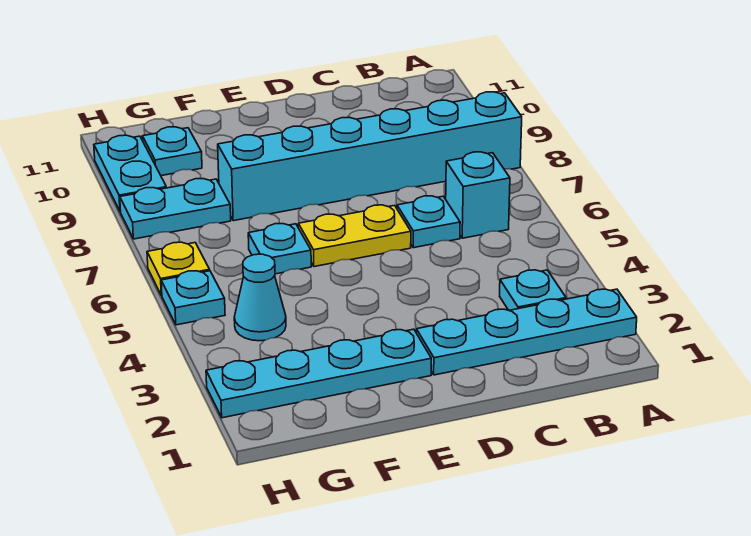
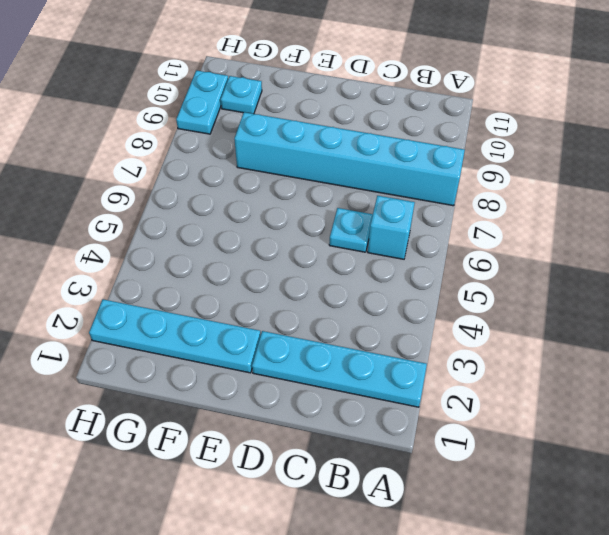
none -> cyan 1x1 plate [500,270,566,310]
none -> yellow 1x2 plate [298,205,411,267]
none -> cyan 1x1 plate [248,224,311,274]

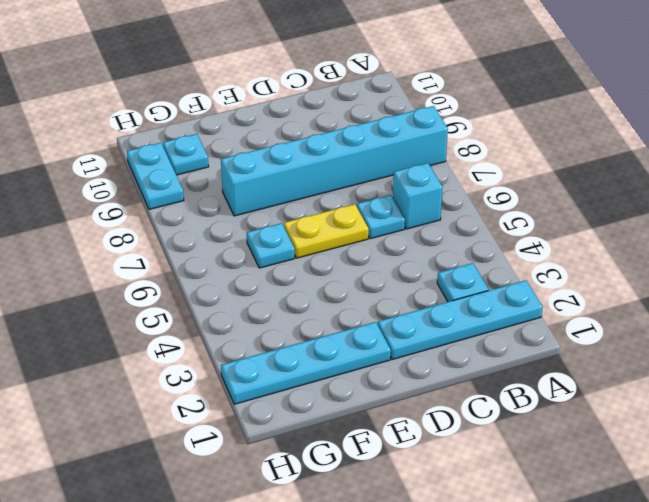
none -> cyan 1x1 cone [234,254,286,341]
none -> cyan 1x2 plate [120,179,231,239]
none -> cyan 1x1 plate [161,271,225,325]

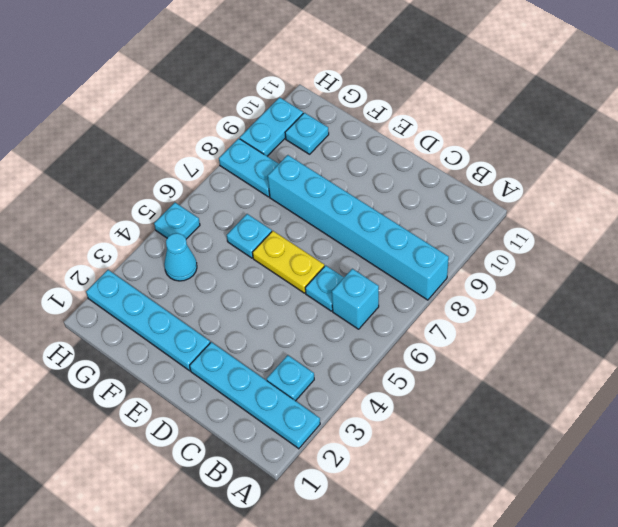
none -> yellow 1x1 plate [147,242,210,296]

